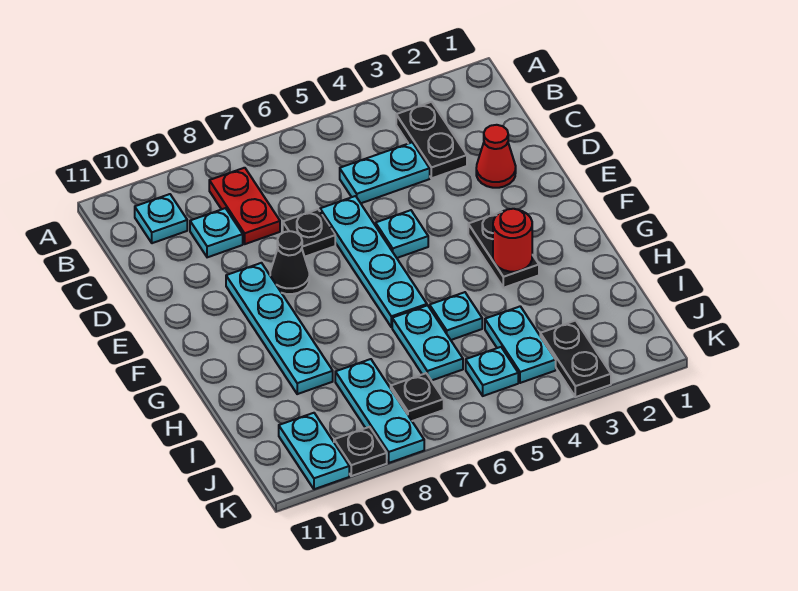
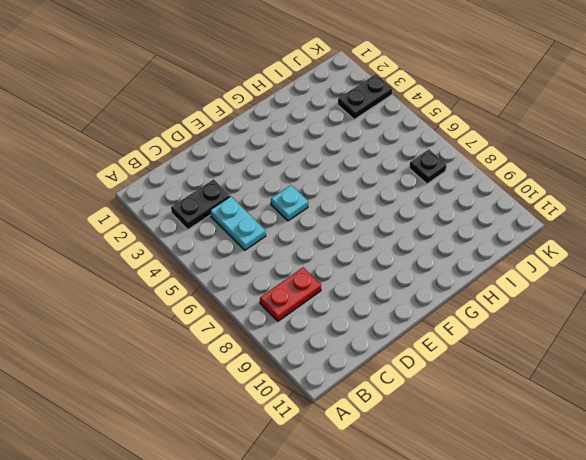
none -> cyan 1x1 plate [135,194,187,243]
none -> cyan 1x1 plate [190,208,243,257]
none -> red 1x1 cone [476,125,516,188]

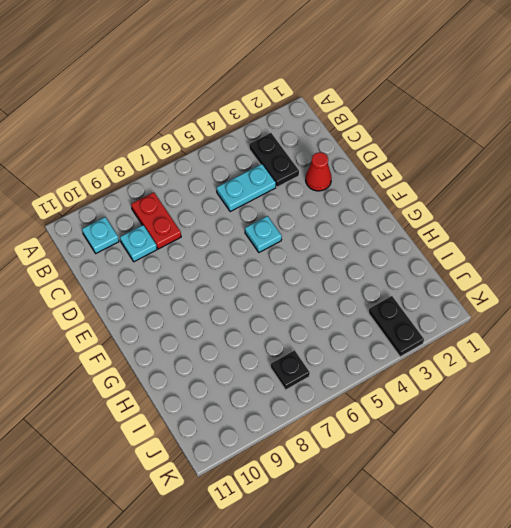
none -> cyan 1x4 plate [320,196,427,327]
none -> black 1x1 plate [283,209,335,257]
none -> black 1x1 cone [270,231,309,294]

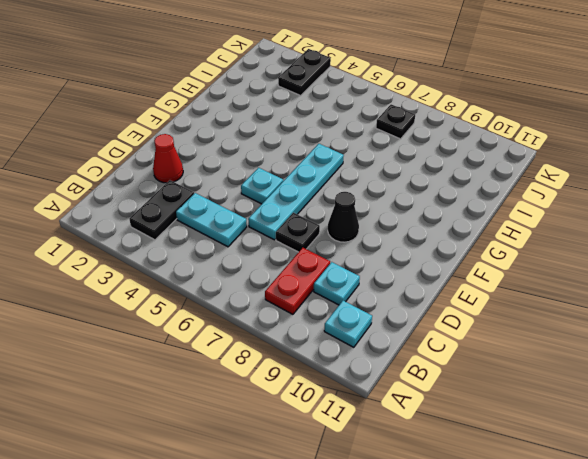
none -> cyan 1x4 plate [226,263,333,394]
none -> black 1x2 plate [468,213,539,288]
none -> cyan 1x1 plate [430,292,482,340]

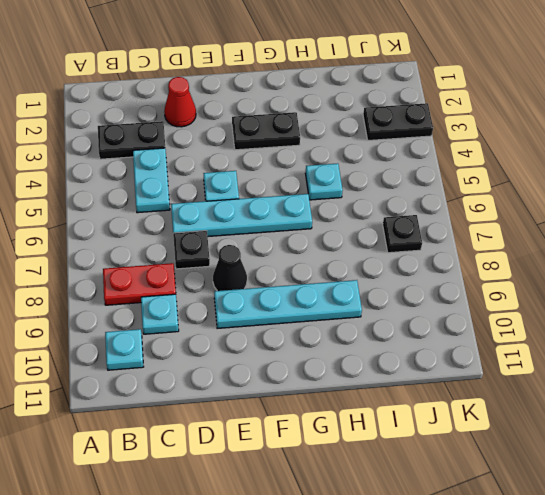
none -> cyan 1x2 plate [392,305,463,381]
none -> cyan 1x2 plate [485,306,556,383]
none -> cyan 1x3 plate [335,359,424,463]

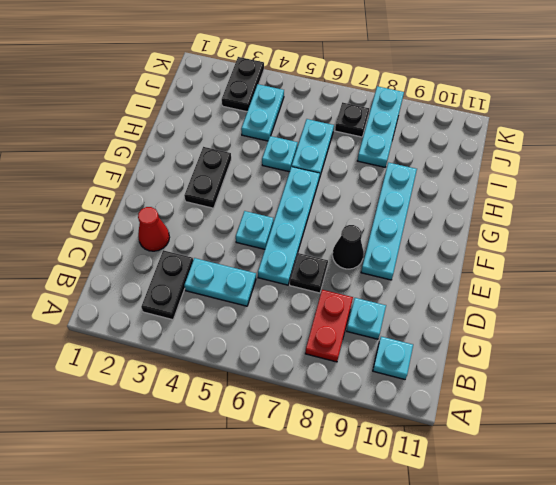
none -> cyan 1x1 plate [466,347,518,396]
none -> cyan 1x2 plate [279,413,349,489]
none -> black 1x1 plate [334,427,387,476]

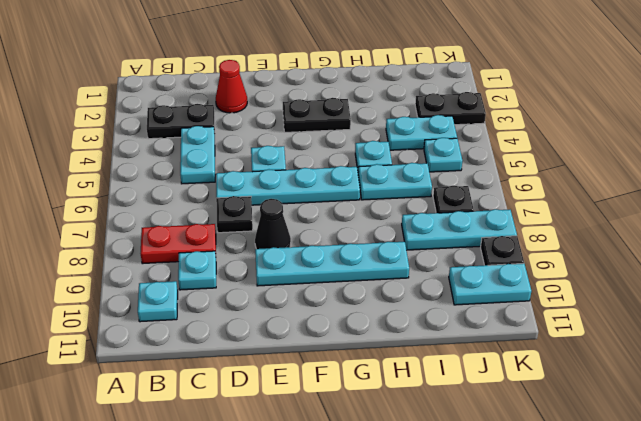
none -> red 1x1 round brick [493,209,532,272]

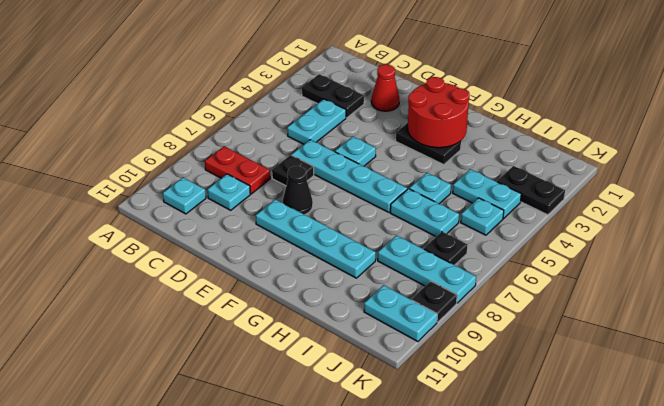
red 2x2 round brick [408,77,470,148] -> red 1x1 round brick [493,209,532,272]

